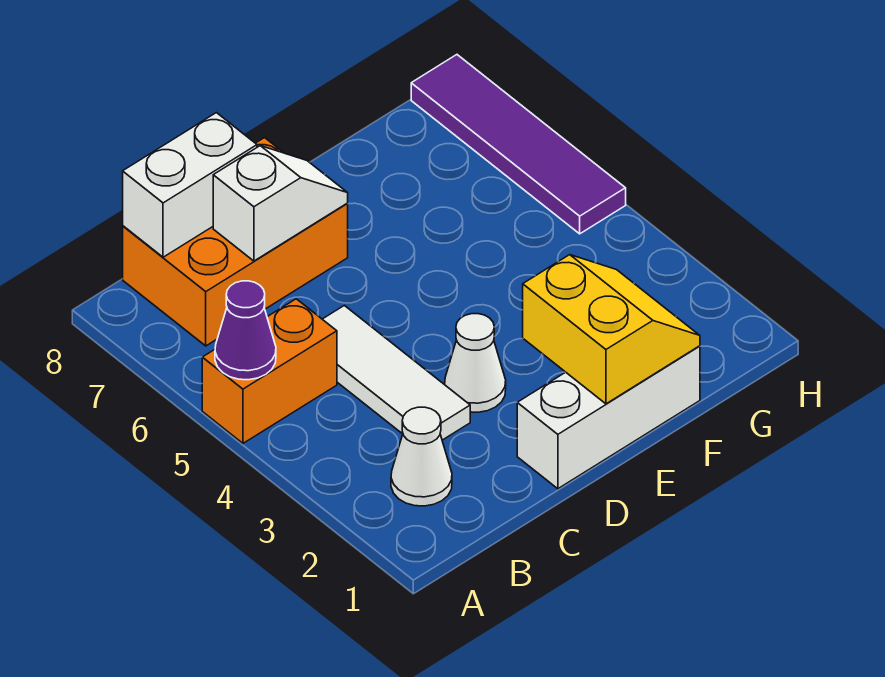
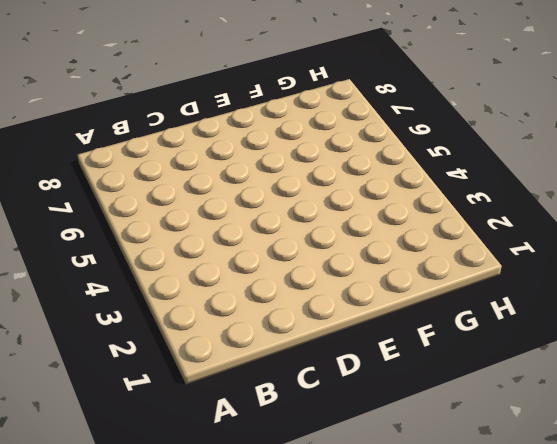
none -> orange 1x2 brick [202,299,337,443]
none -> white 1x1 cone [391,407,452,506]

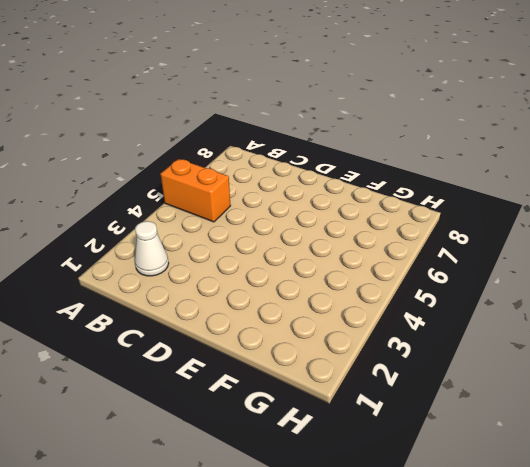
none -> orange 2x3 brick [123,138,348,346]
none -> white 1x3 tile [323,305,470,440]

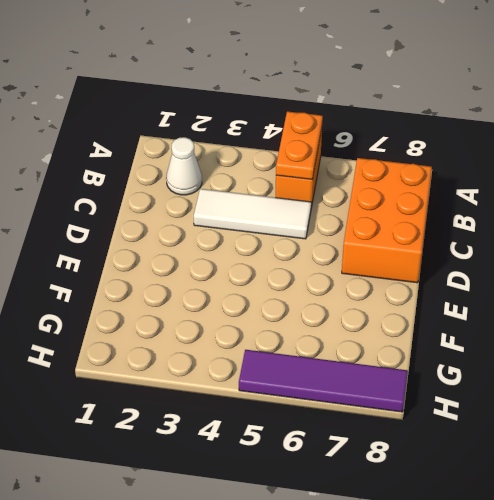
orange 1x2 plate [276,111,323,179] -> purple 1x1 cone [215,281,276,380]
none -> white 1x3 brick [517,346,700,489]
none -> white 1x1 cone [445,314,506,412]

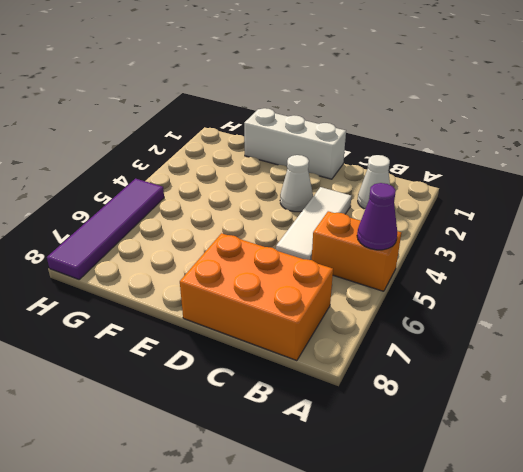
none -> white 1x2 brick [123,113,257,257]
none -> white 1x2 slope [213,146,348,261]

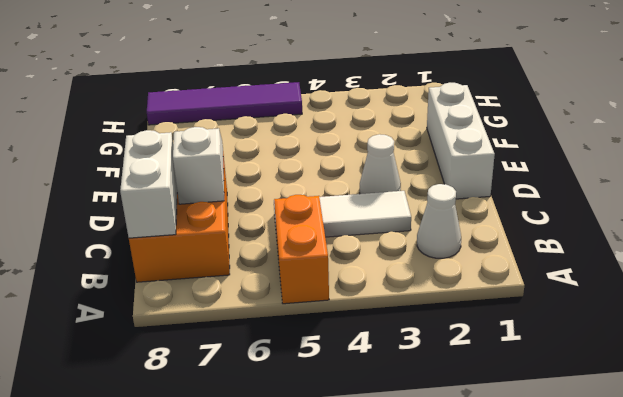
none -> purple 1x1 cone [215,281,276,380]
none -> yellow 2x2 slope [523,255,700,404]

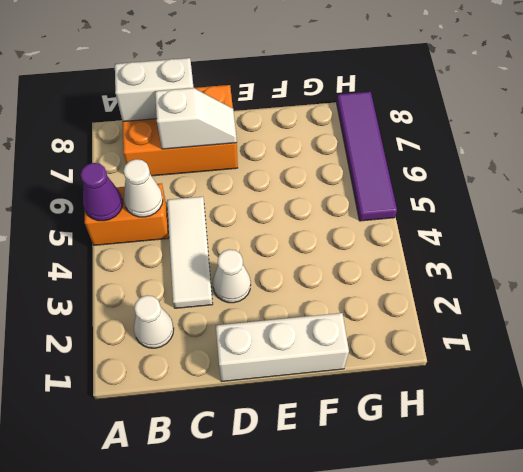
white 1x1 cone [123,159,163,217] -> none
none -> yellow 2x2 slope [523,255,700,404]

